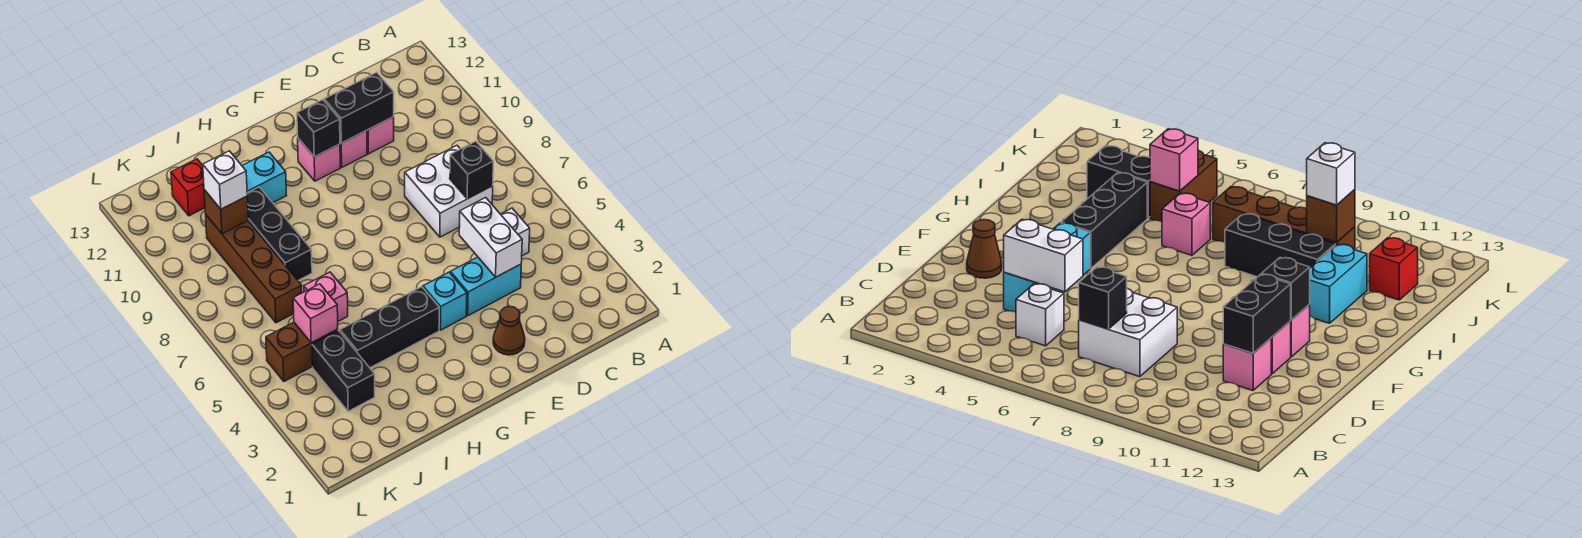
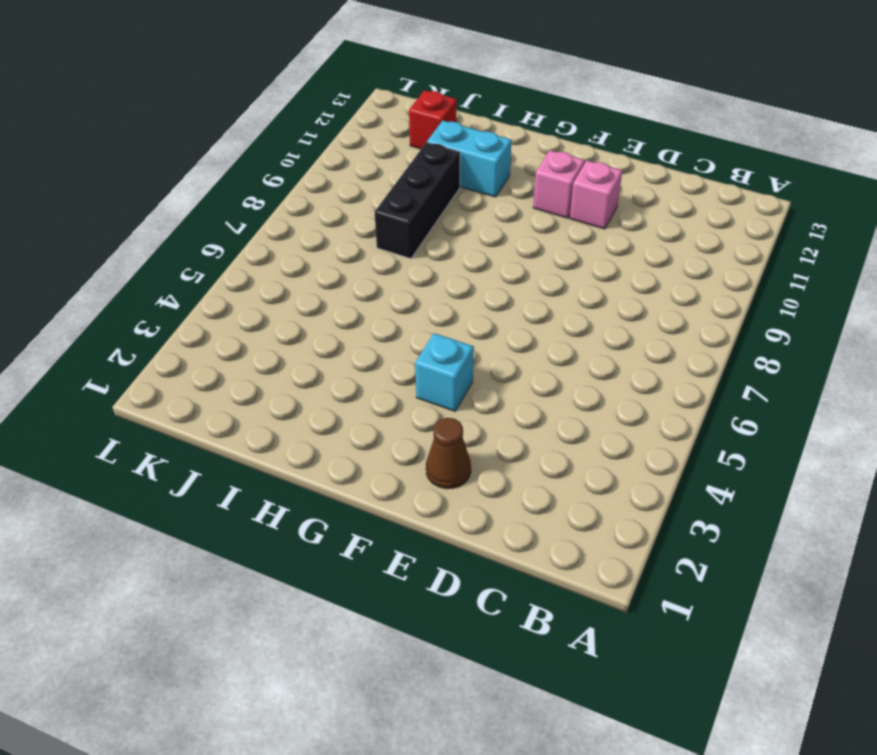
none -> white 1x1 brick [501,208,530,256]
none -> white 2x2 brick [405,146,493,237]
none -> cyan 1x2 brick [451,257,521,316]

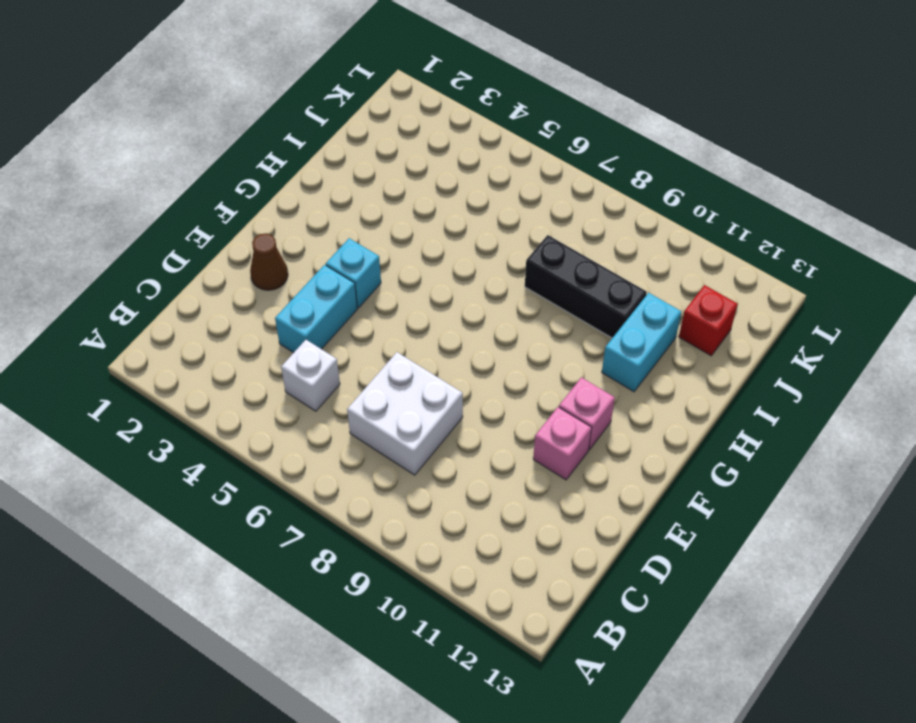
none -> pink 1x1 brick [367,117,394,154]
none -> black 1x3 brick [340,287,439,368]
none -> pink 1x1 brick [304,272,348,321]

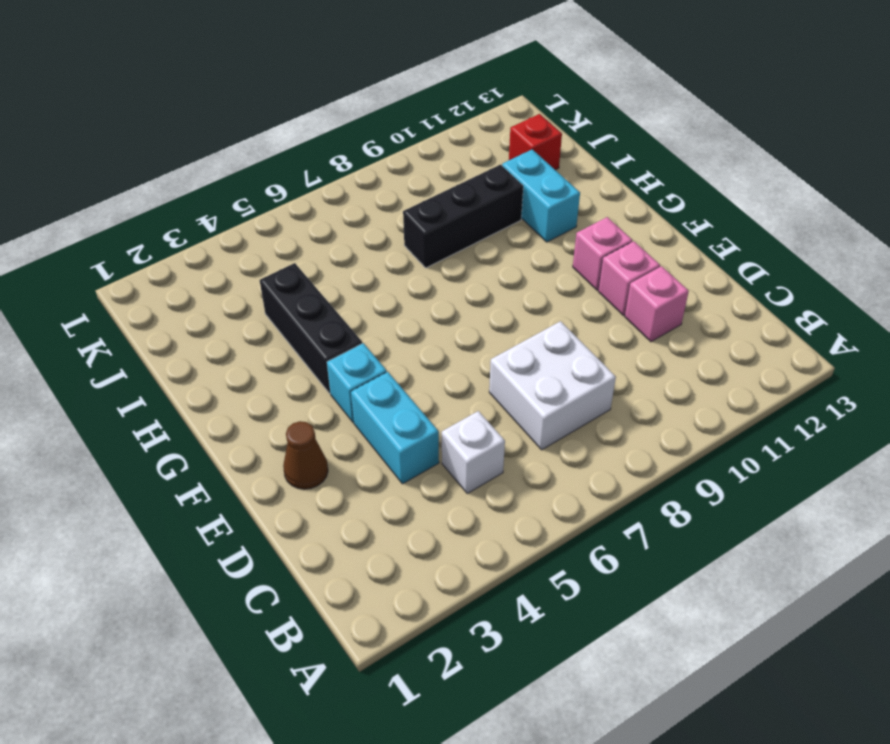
none -> pink 1x1 brick [304,272,348,321]
none -> black 1x2 brick [312,330,375,411]
none -> brown 1x2 brick [266,322,338,381]

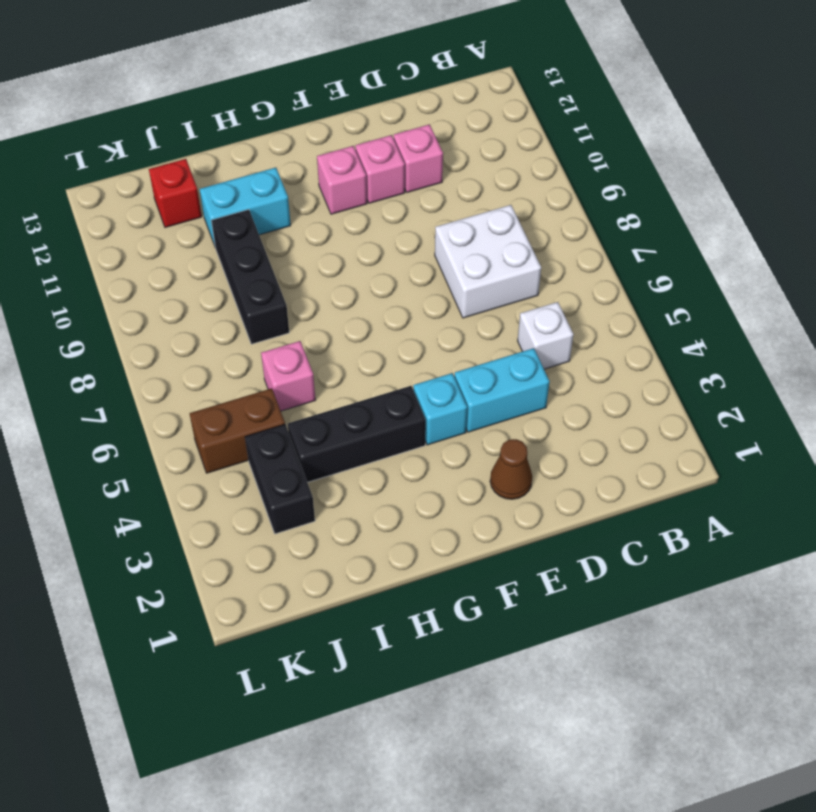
none -> brown 1x4 brick [206,215,302,323]
none -> black 1x1 brick [450,141,493,199]
none -> white 1x2 brick [459,198,522,277]

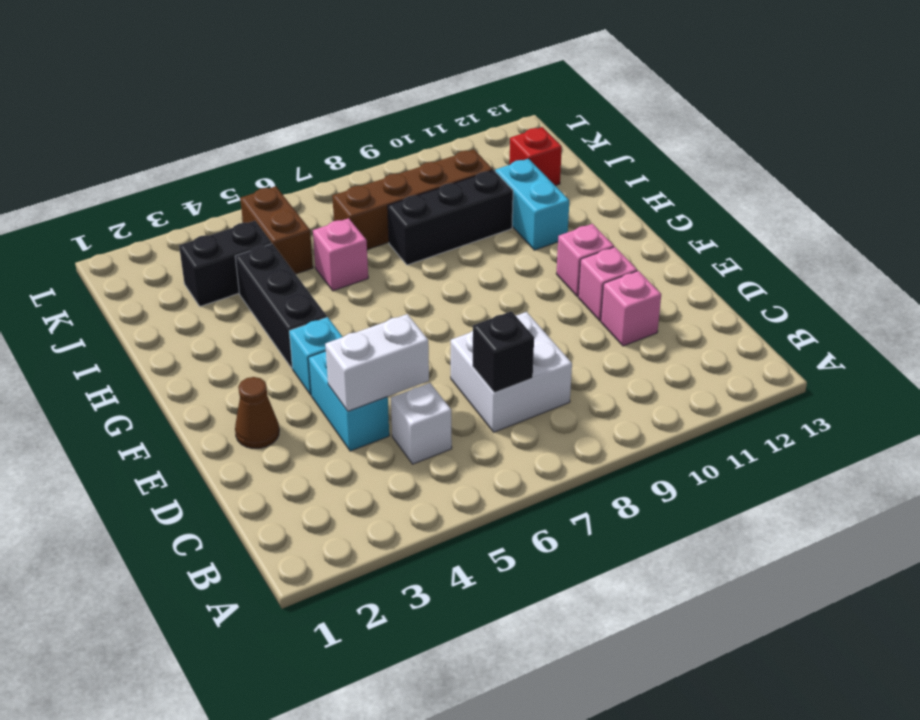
none -> black 1x2 brick [324,72,394,143]
none -> black 1x1 brick [297,100,340,157]
none -> pink 1x1 brick [293,284,338,343]

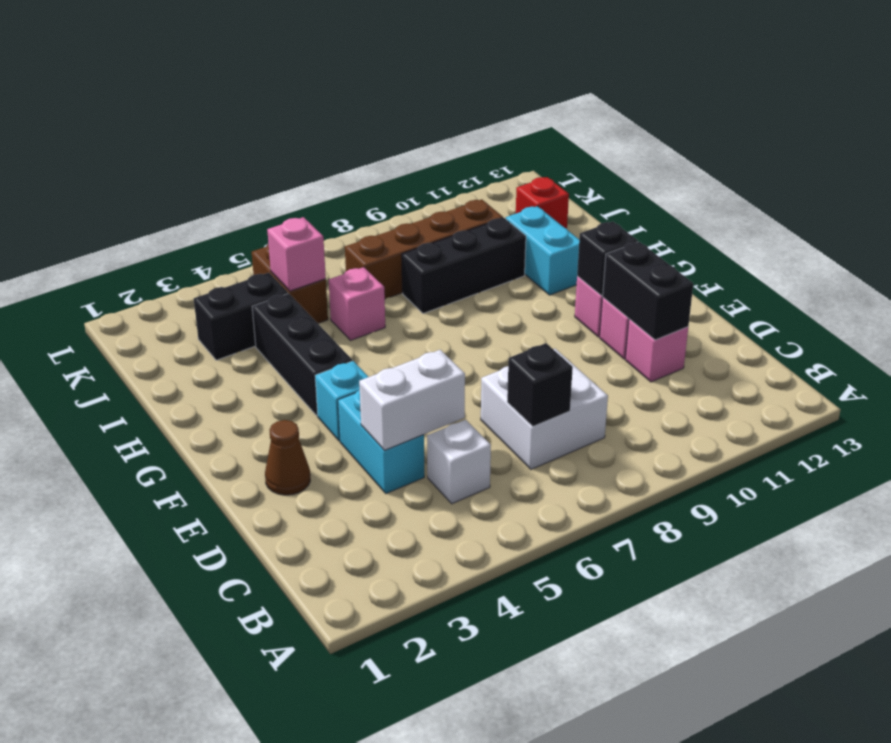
none -> brown 1x1 brick [204,190,248,234]
none -> white 1x1 brick [203,151,247,209]

